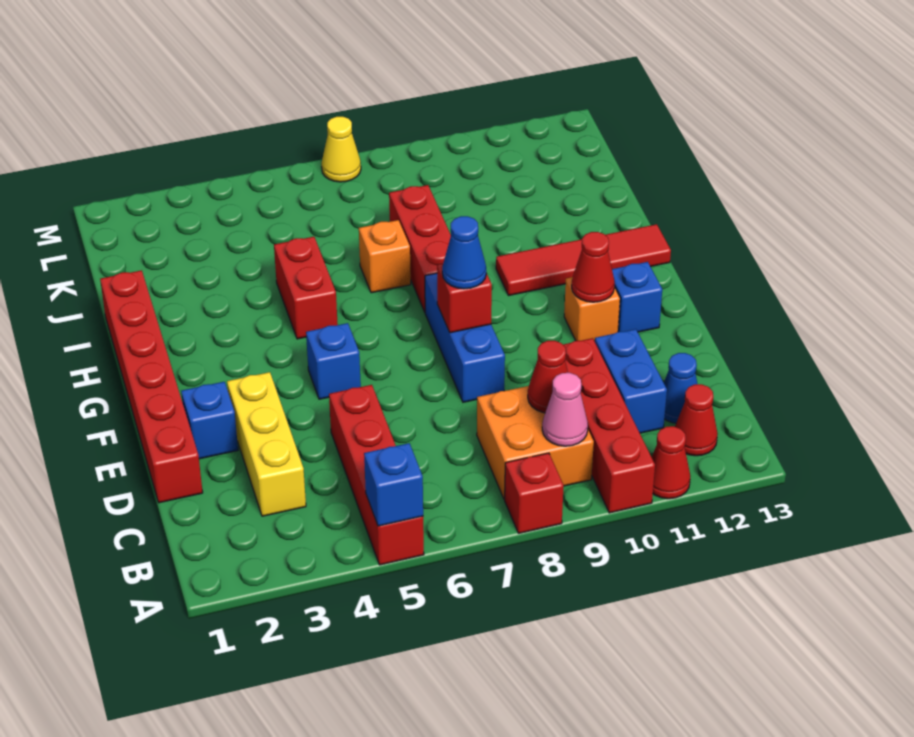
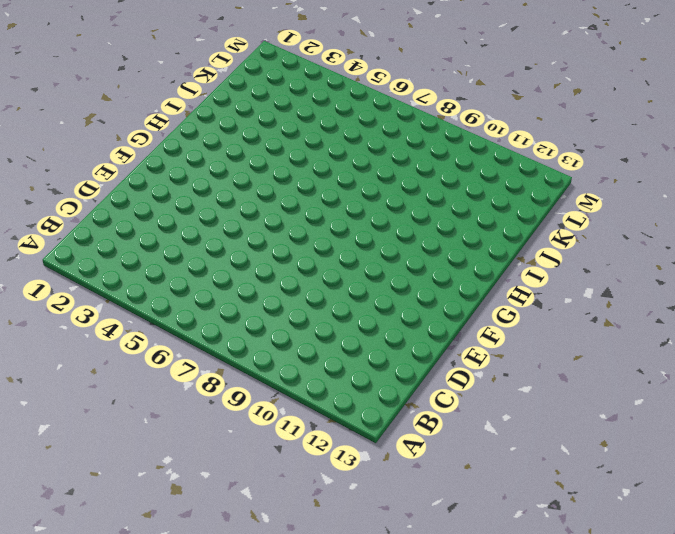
none -> red 1x4 brick [329,385,424,565]
none -> red 1x1 brick [505,453,564,533]
none -> red 1x4 brick [563,338,655,513]

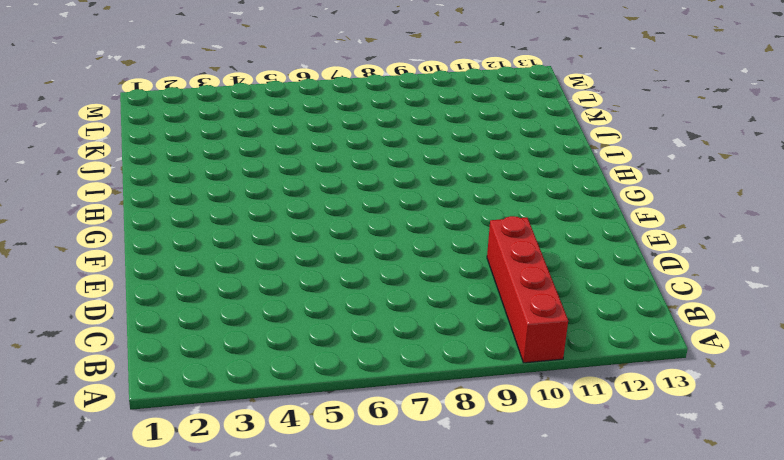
none -> red 1x4 brick [329,385,424,565]
none -> red 1x1 brick [505,453,564,533]
none -> red 1x1 cone [652,426,690,499]

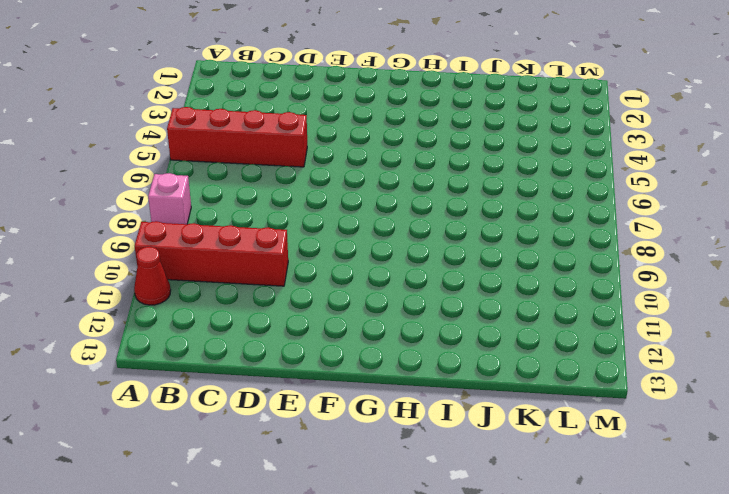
pink 1x1 brick [148,173,191,224] -> red 1x1 brick [505,453,564,533]
none -> orange 2x2 brick [477,386,594,499]
none -> red 1x1 cone [675,384,718,456]
none -> yellow 1x3 brick [227,372,306,516]

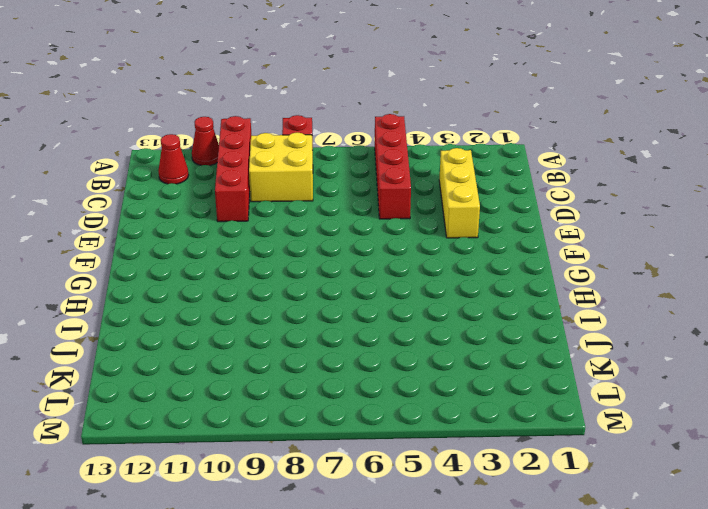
yellow 2x2 brick [249,132,313,202] -> orange 2x2 brick [477,386,594,499]
none -> blue 1x2 brick [595,329,667,433]
none -> blue 1x1 cone [664,353,697,423]
none -> red 1x6 brick [100,270,203,503]

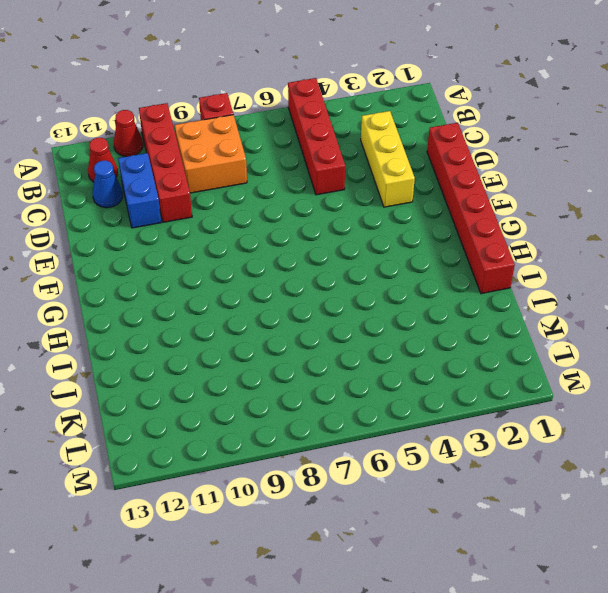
none -> blue 1x1 brick [181,382,238,459]
none -> blue 1x3 brick [425,273,505,402]
none -> blue 1x1 brick [306,323,361,399]

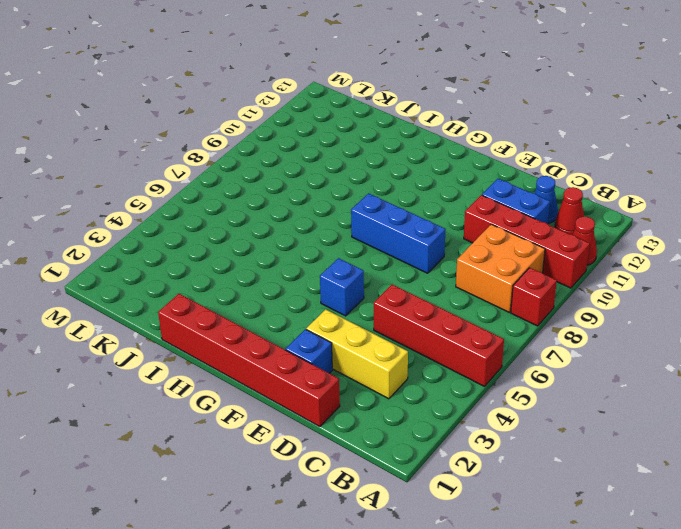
none -> orange 1x1 brick [564,277,620,341]
none -> blue 1x1 brick [612,262,662,332]
none -> red 1x2 brick [274,237,338,339]

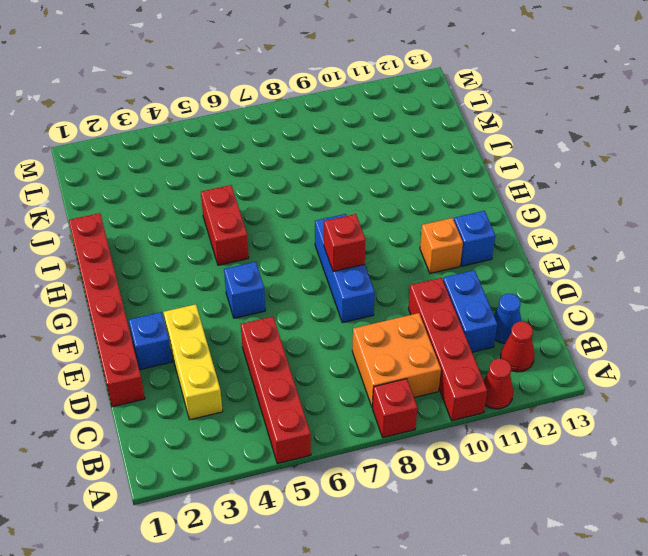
none -> red 1x3 brick [389,185,451,312]
none -> red 1x4 tile [496,224,671,296]
none -> orange 1x1 brick [359,220,411,293]

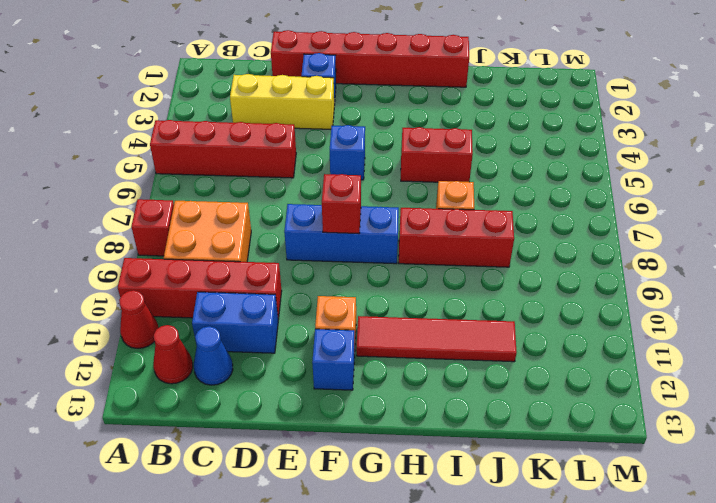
red 1x4 tile [356,316,517,362] -> red 1x4 tile turned to [496,224,671,296]
none -> yellow 1x1 cone [322,117,361,182]
none -> blue 1x1 brick [364,443,423,526]
none -> pink 1x1 cone [542,373,588,446]

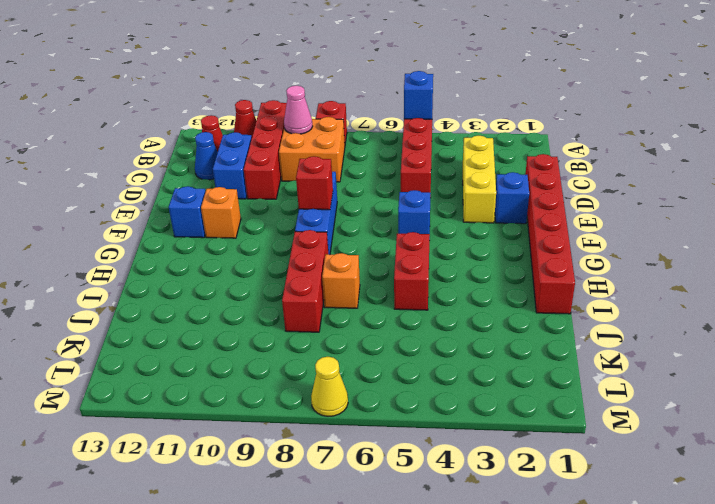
none -> red 1x4 tile [496,224,671,296]
none -> red 1x1 cone [528,341,568,413]
none -> red 1x1 cone [572,232,615,302]

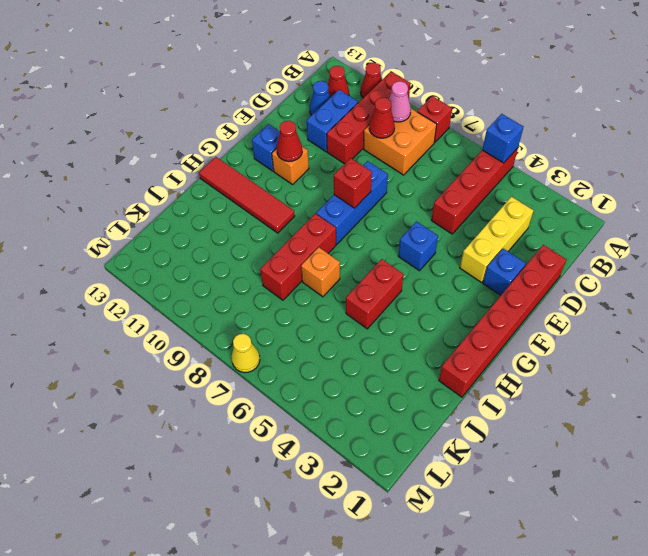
none -> blue 1x1 cone [442,216,486,289]

